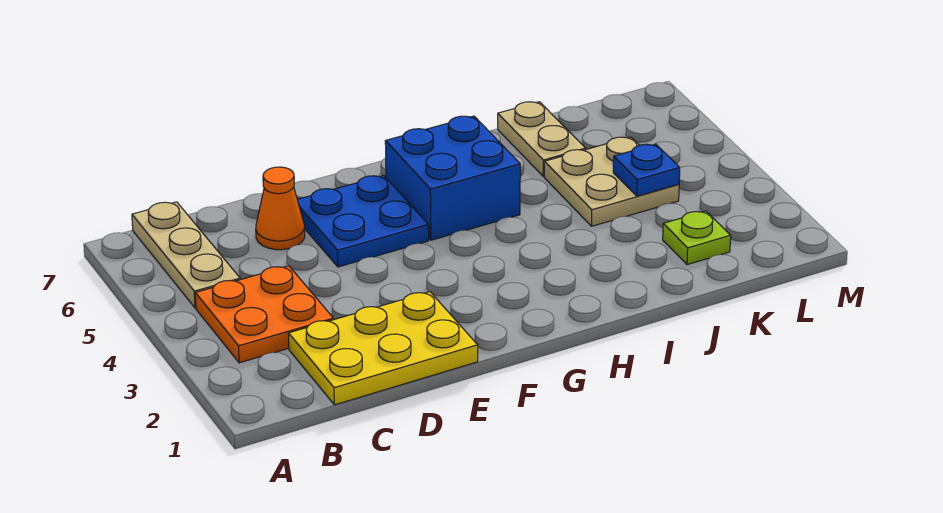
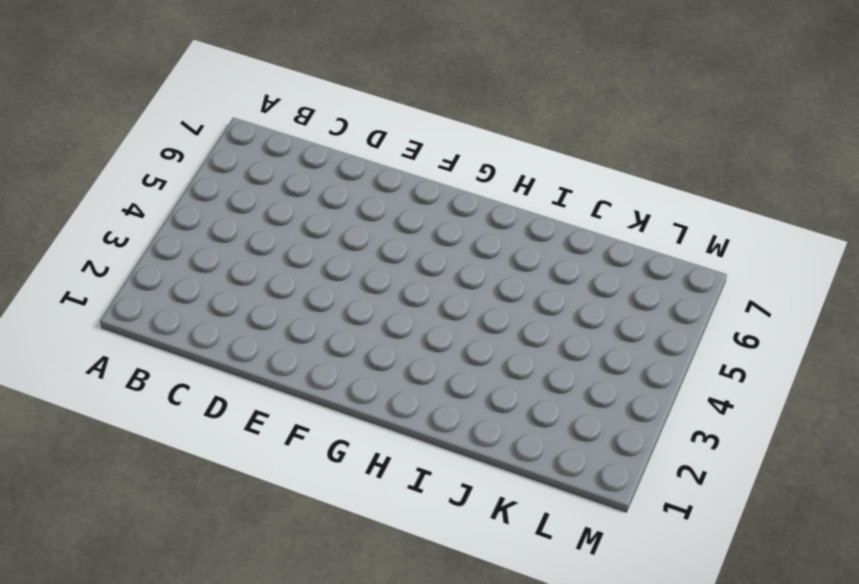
none -> orange 2x2 plate [195,266,333,363]
none -> tan 1x3 plate [132,202,240,308]

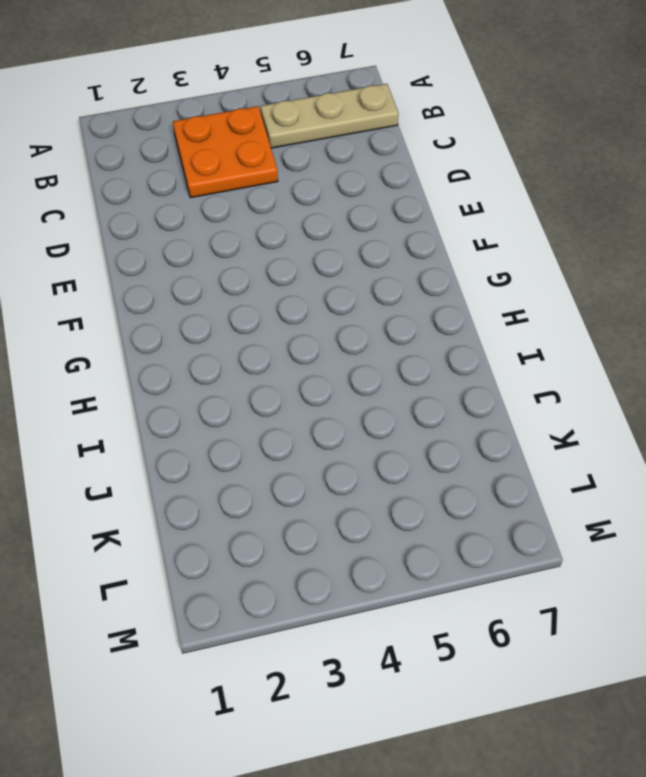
none -> yellow 2x3 plate [288,292,478,405]
none -> orange 1x1 cone [256,167,305,250]

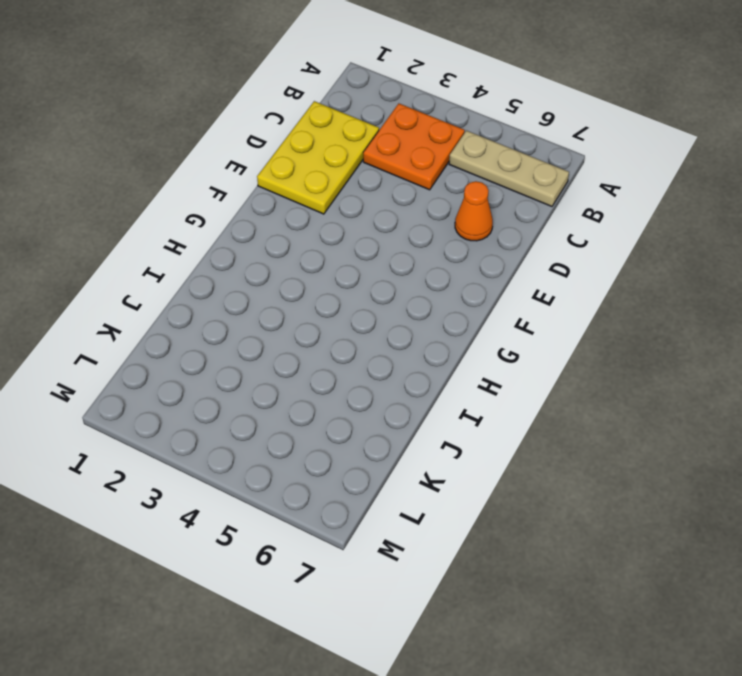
none -> blue 2x2 plate [297,175,429,267]
none -> blue 2x2 brick [385,116,520,240]

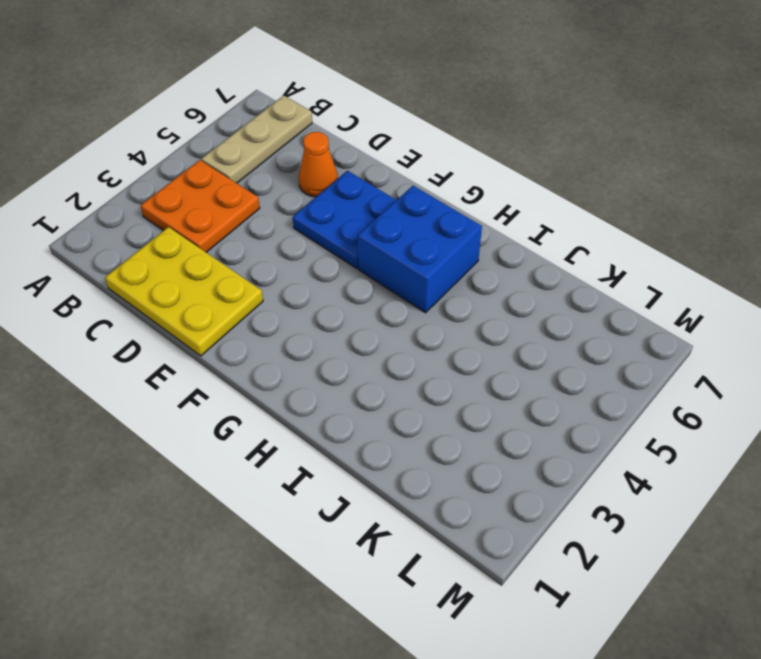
none -> tan 2x2 plate [544,137,679,226]
none -> tan 1x2 plate [498,102,586,176]

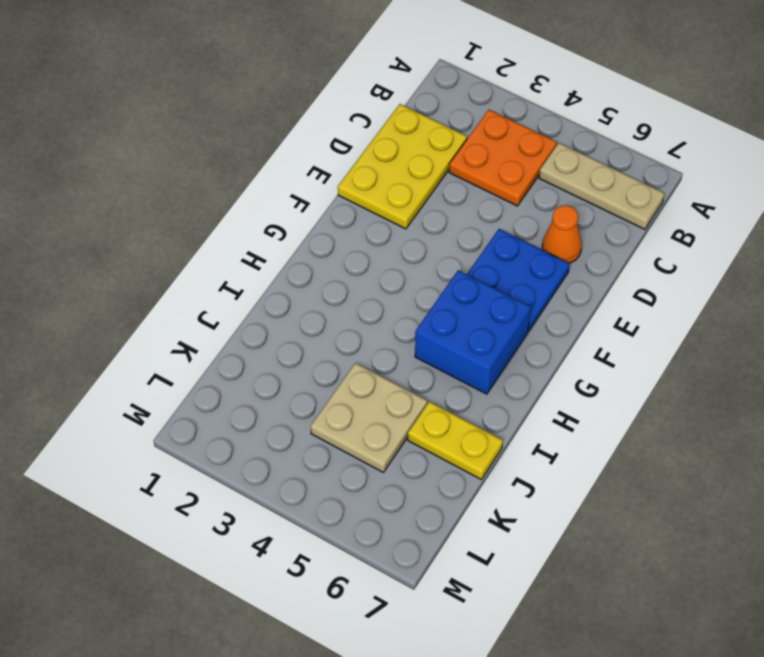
yellow 1x2 plate [408,402,503,479] -> tan 1x2 plate [498,102,586,176]
none -> lime 1x1 plate [663,211,731,265]
none -> blue 1x1 plate [613,144,680,196]

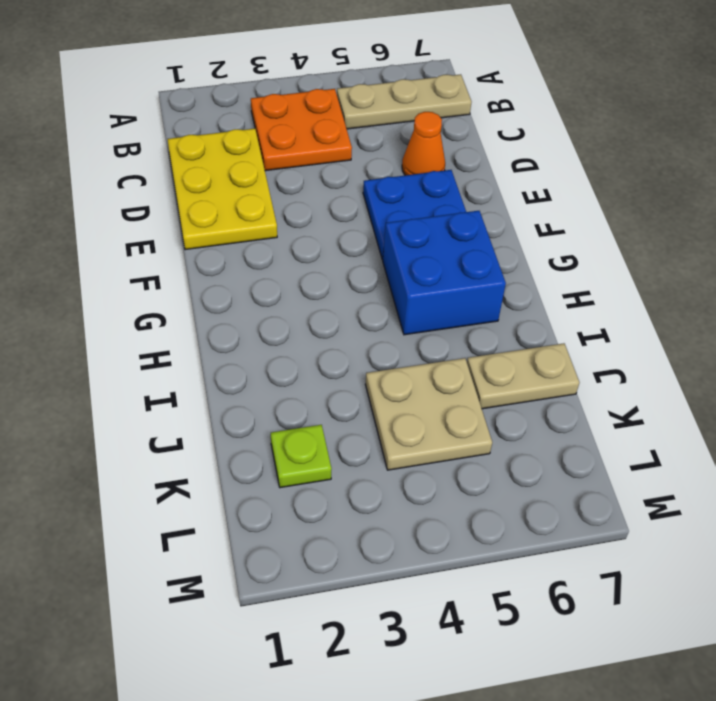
none -> blue 1x1 plate [613,144,680,196]

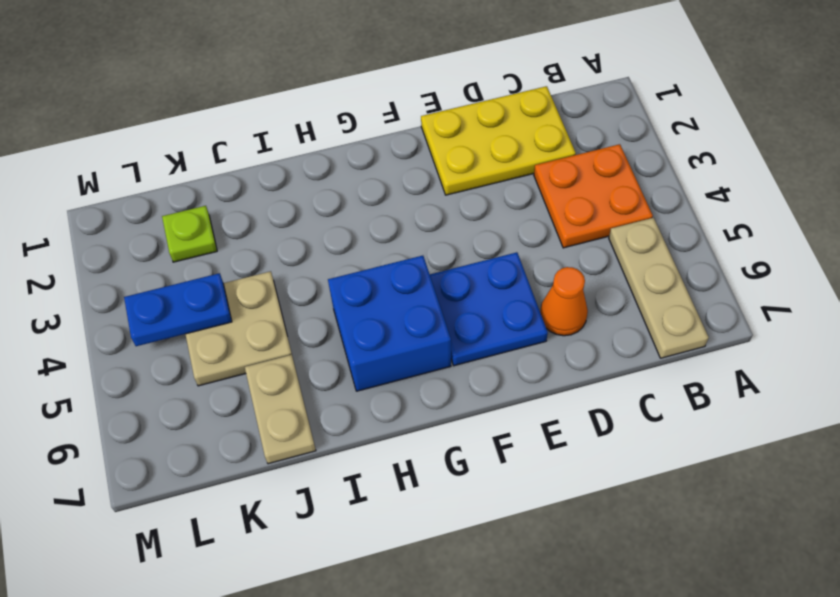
blue 1x2 plate [124,273,232,346] -> blue 1x1 plate [613,144,680,196]

